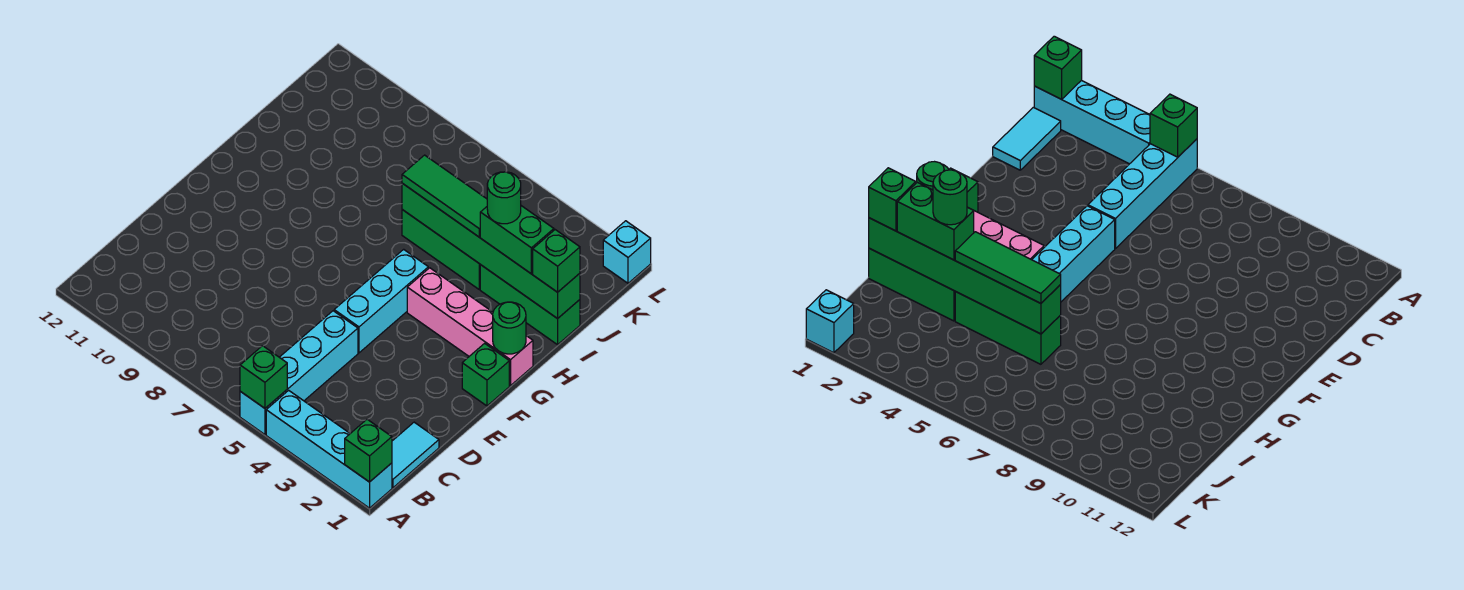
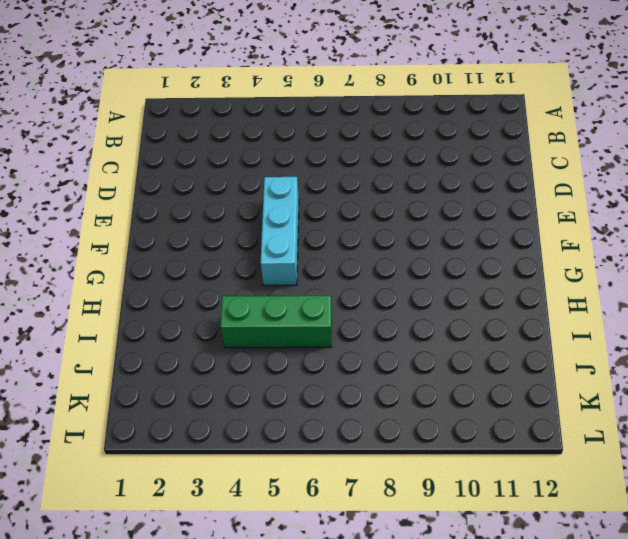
none -> cyan 1x4 brick [266,390,392,508]
none -> cyan 1x4 brick [240,311,358,434]
none -> cyan 1x2 tile [392,422,439,488]

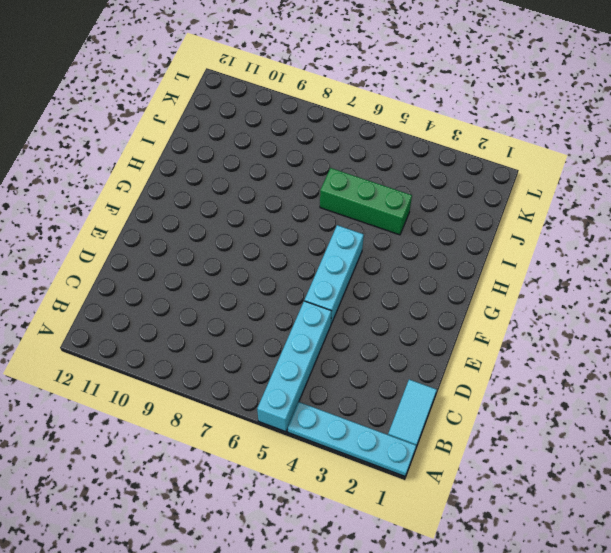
cyan 1x4 plate [288,402,416,476] -> cyan 1x4 brick [266,390,392,508]
none -> green 1x1 brick [462,343,509,406]
none -> pink 1x4 brick [407,268,533,386]
none -> green 1x3 brick [480,265,580,345]

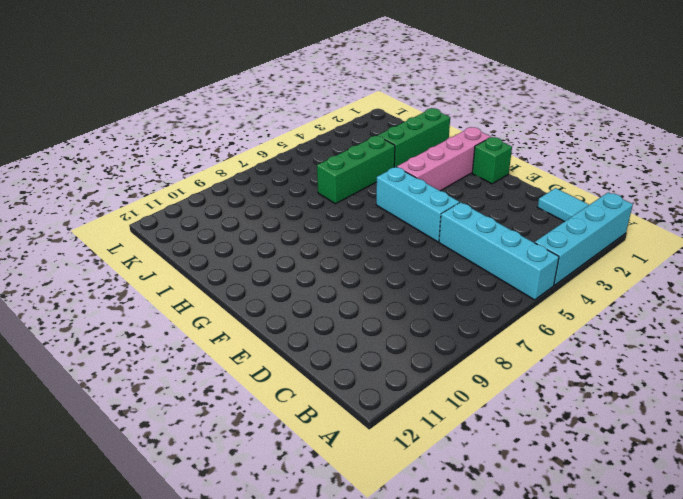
none -> cyan 1x1 brick [603,221,651,283]
none -> green 1x1 brick [345,419,392,482]
none -> green 1x1 brick [240,346,287,408]

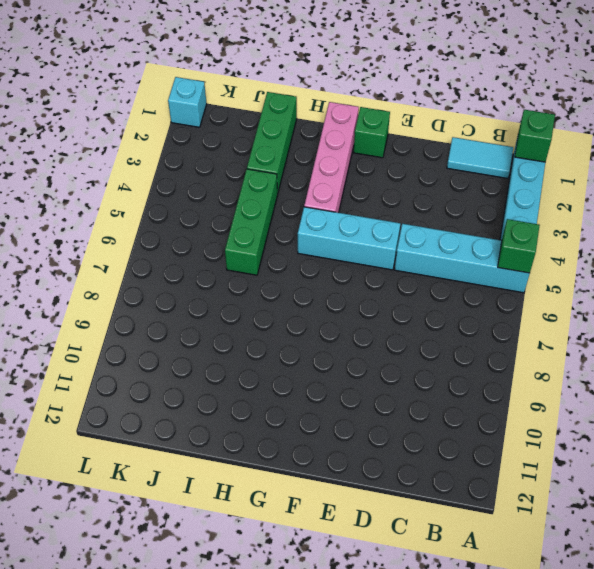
none -> green 1x1 round brick [493,302,526,354]
none -> green 1x6 brick [402,183,580,319]
none -> green 1x1 brick [533,230,580,292]

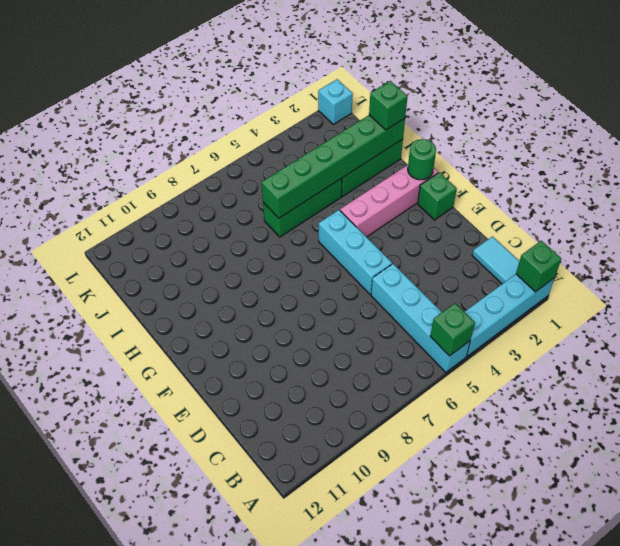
none -> green 1x2 brick [480,206,554,274]
none -> green 1x3 tile [402,155,487,237]
none -> green 1x1 round brick [487,172,521,224]

